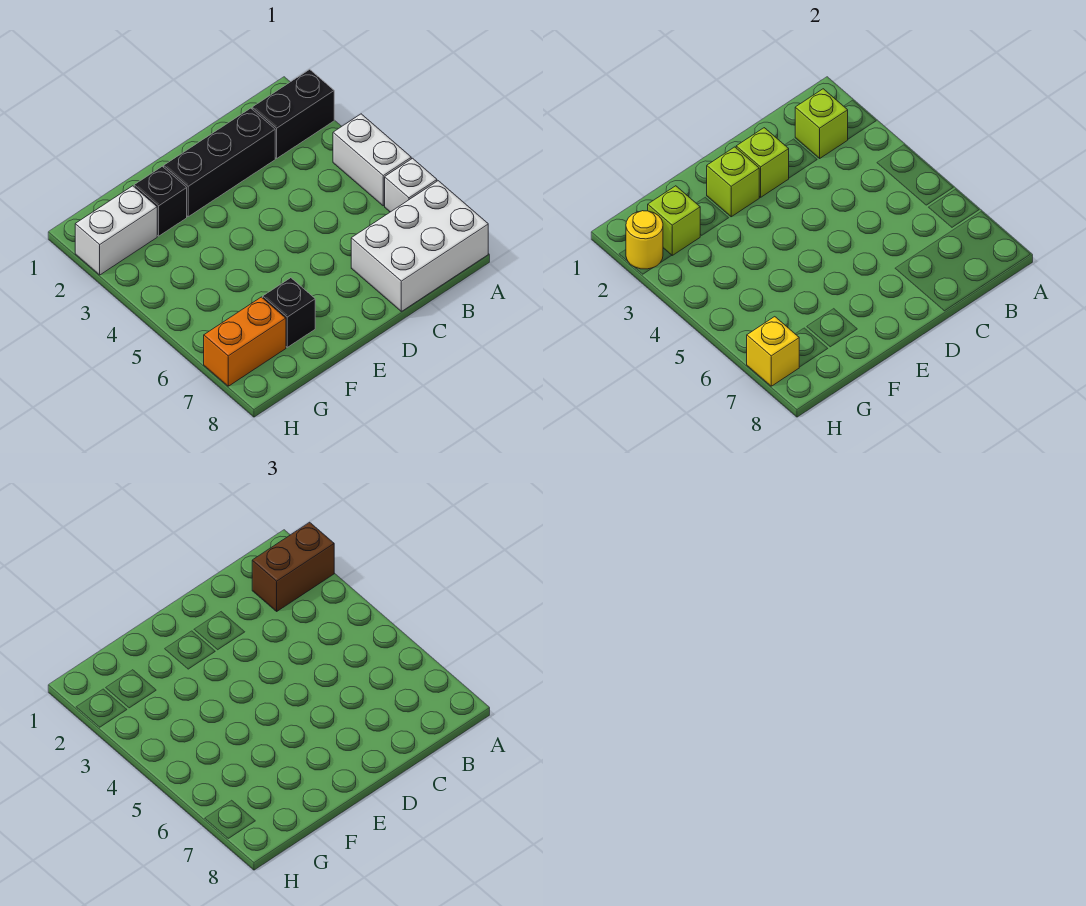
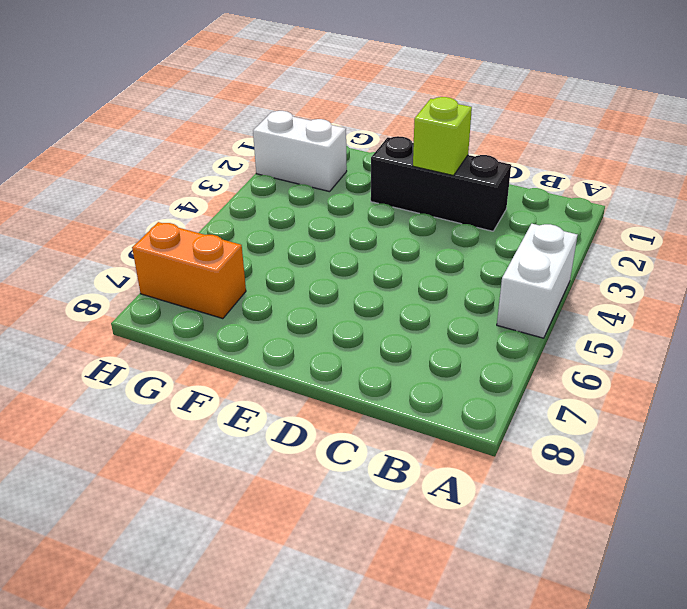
none -> black 1x2 brick [252,69,334,158]
none -> white 1x1 brick [385,158,437,212]
none -> white 2x3 brick [351,181,488,311]

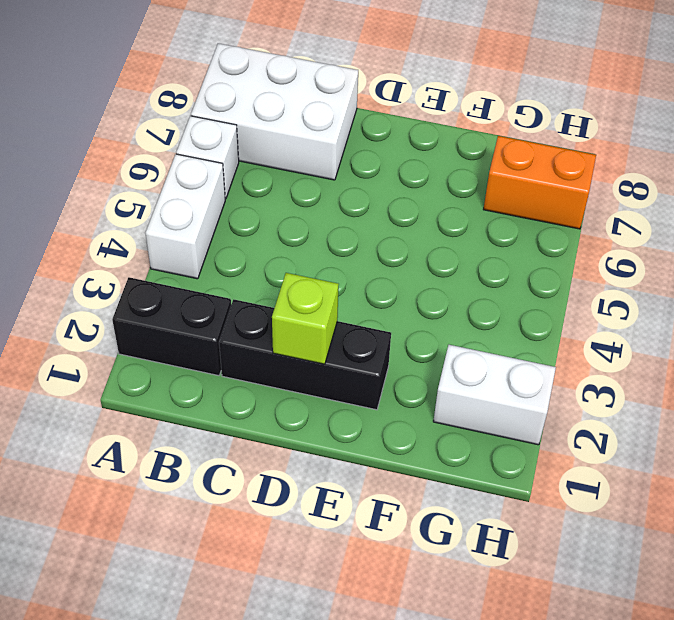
none -> black 1x1 brick [134,166,187,236]
none -> black 1x1 brick [263,278,315,347]
none -> lime 1x1 brick [795,89,848,158]

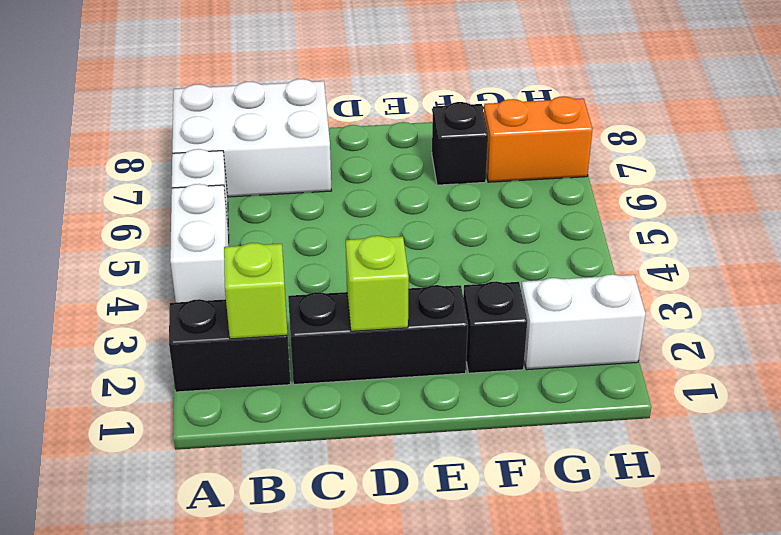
none -> lime 1x1 brick [707,147,760,217]
none -> lime 1x1 brick [648,186,700,255]
none -> yellow 1x1 round brick [626,211,663,269]

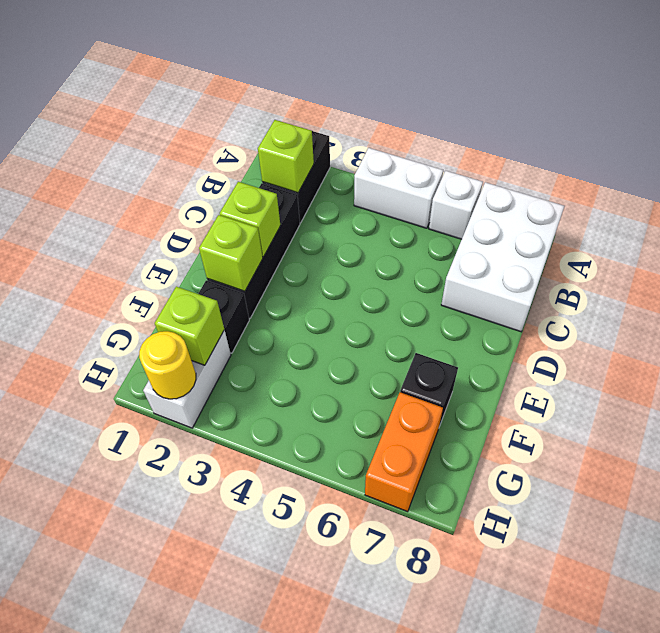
none -> yellow 1x1 brick [747,317,799,386]
none -> brown 1x2 brick [252,522,334,611]

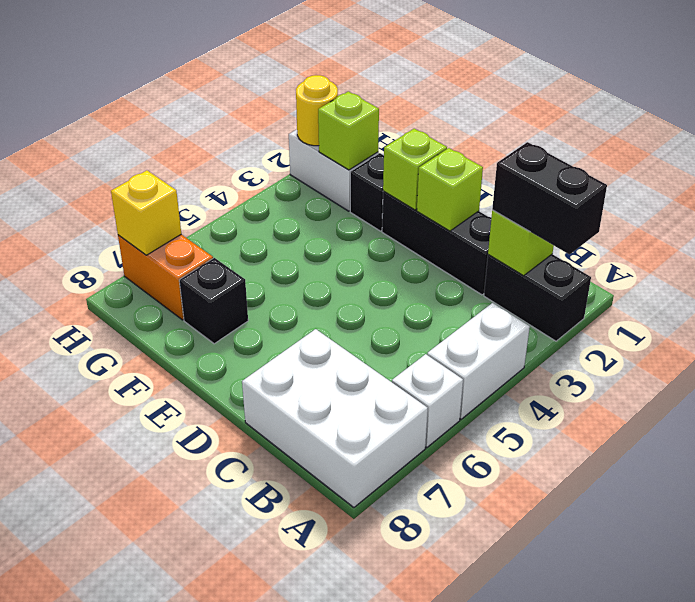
black 1x2 brick [492,142,607,254] -> brown 1x2 brick [252,522,334,611]

